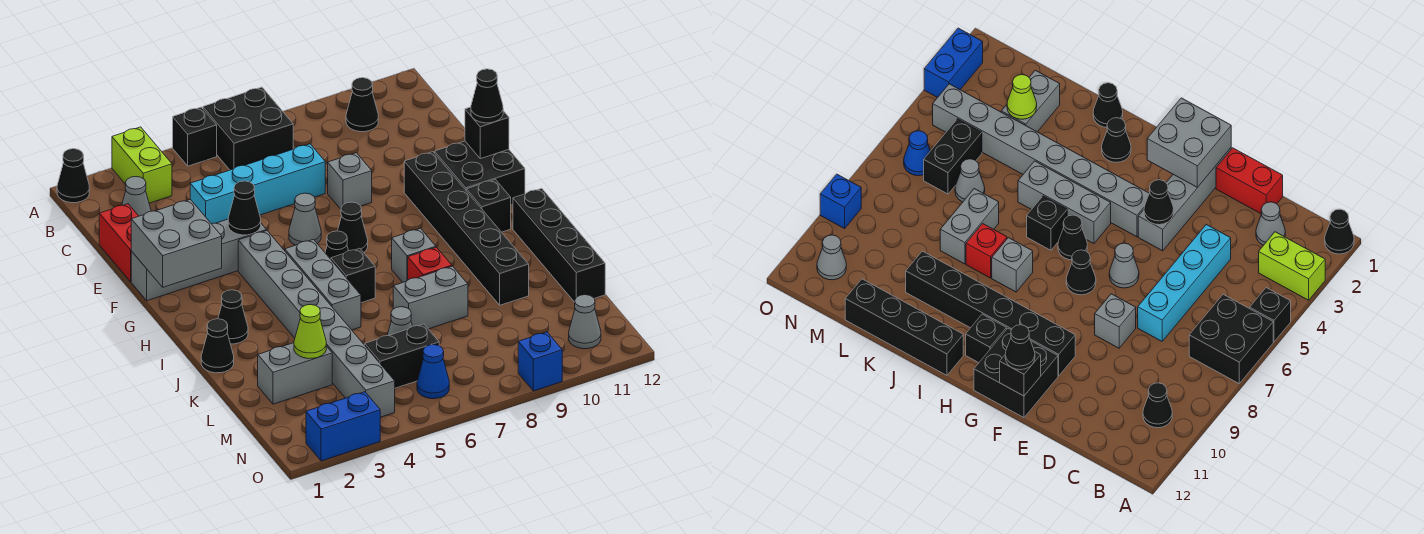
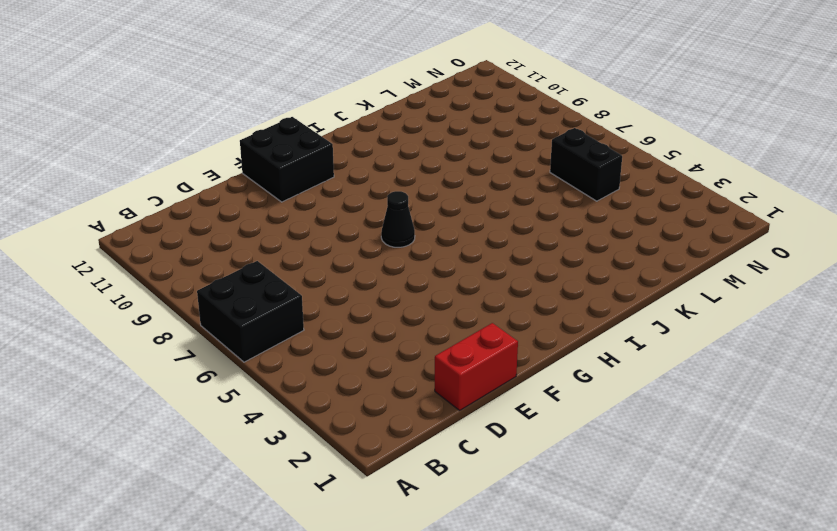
none -> black 1x1 cone [57,149,89,203]
none -> lime 1x2 brick [112,127,172,203]
none -> black 1x1 brick [173,107,217,166]
none -> black 1x1 cone [346,78,378,132]

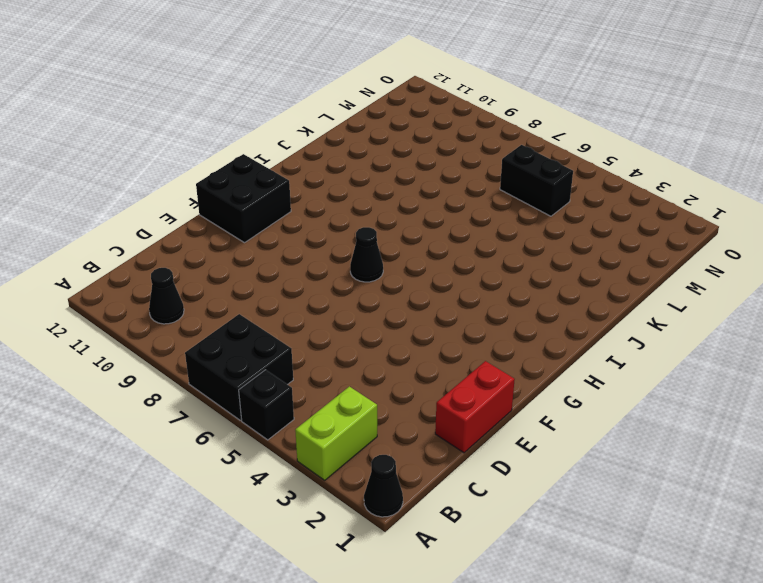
none -> grey 1x1 cone [122,177,151,216]
none -> cyan 1x4 brick [190,144,325,224]
none -> grey 1x1 brick [328,153,372,209]
none -> grey 1x4 brick [131,219,266,301]

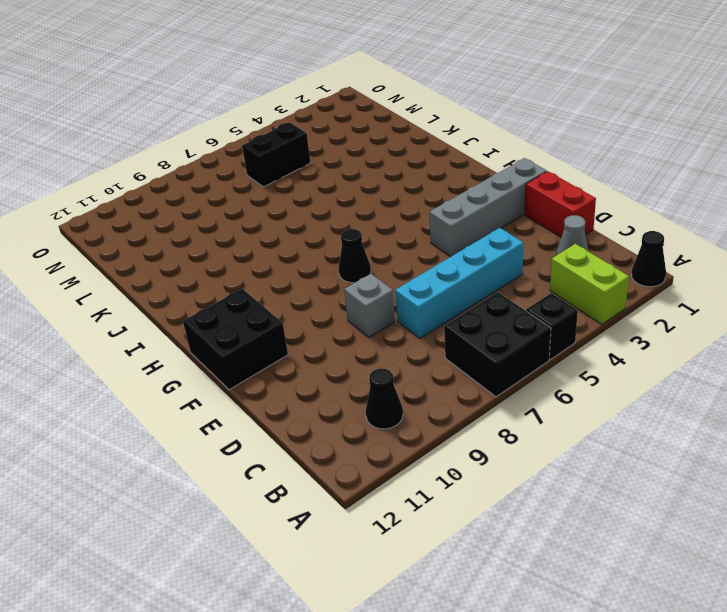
none -> grey 1x1 cone [289,193,321,245]
none -> black 1x6 brick [404,152,529,305]
none -> grey 1x8 brick [238,231,395,417]
none -> grey 1x3 brick [285,240,361,330]

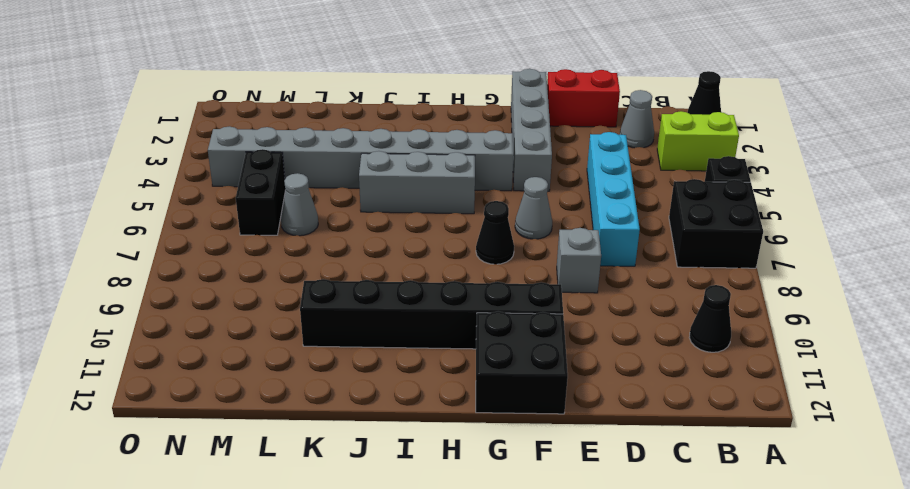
none -> black 1x1 cone [325,231,348,259]
none -> black 1x1 brick [467,180,511,232]
none -> black 1x1 cone [218,290,248,344]
none -> black 1x1 brick [331,248,375,303]

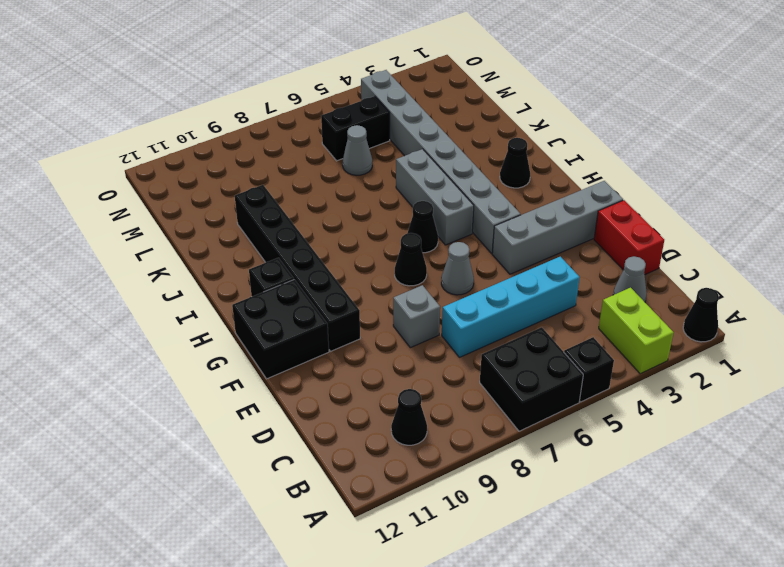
none -> black 1x1 brick [331,248,375,303]
none -> grey 1x1 brick [392,228,436,282]
none -> black 1x4 brick [513,188,605,302]
none -> black 1x1 cone [201,319,234,373]

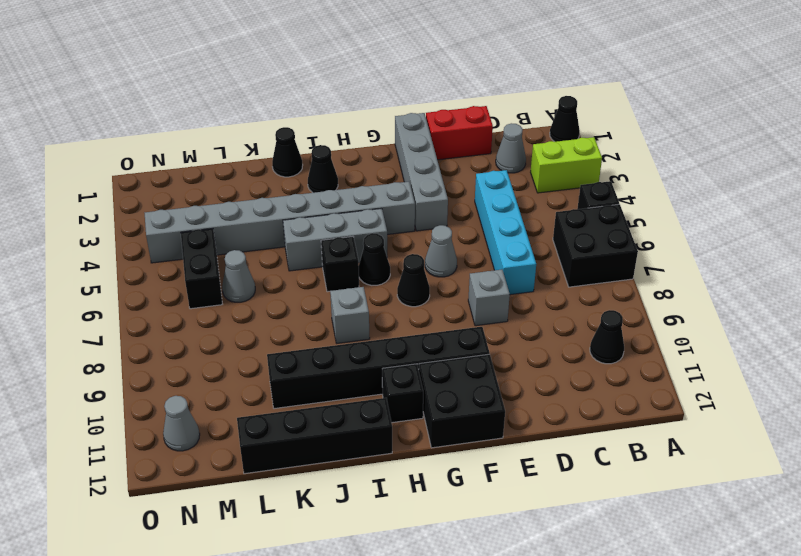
none -> red 1x1 brick [408,247,452,280]
none -> grey 1x2 brick [393,266,468,329]
none -> grey 1x2 brick [258,343,332,404]
none -> blue 1x1 cone [417,345,449,399]

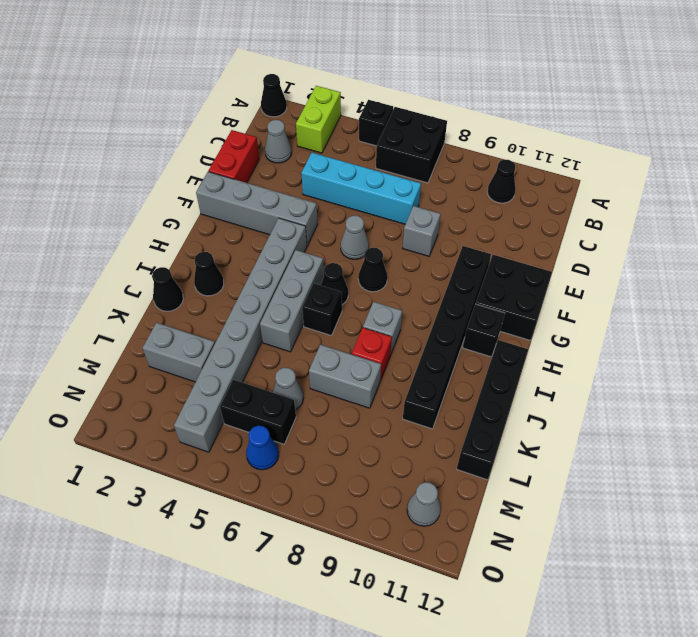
none -> blue 1x2 brick [306,392,380,461]
none -> blue 1x1 brick [518,332,562,391]
none -> grey 2x2 brick [131,199,222,287]
none -> black 1x1 cone [228,181,261,235]

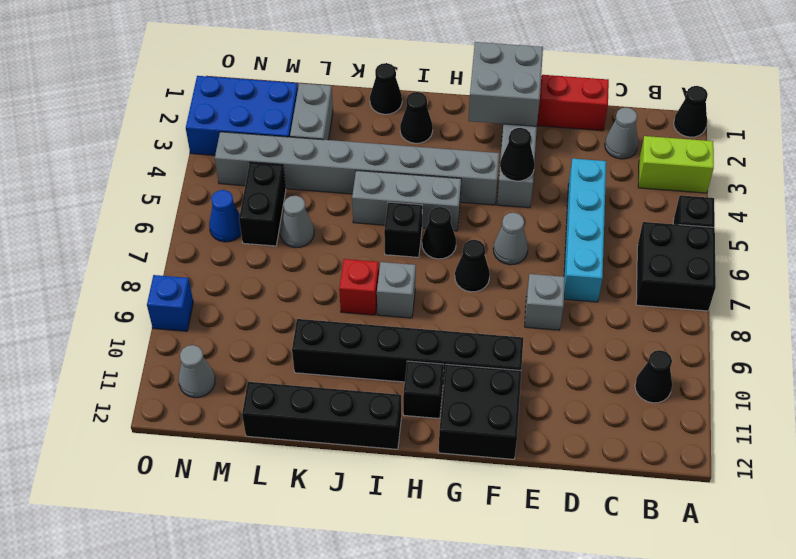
blue 2x3 brick [186,76,298,155] -> blue 1x2 brick [306,392,380,461]
none -> grey 1x2 brick [393,266,468,329]
none -> black 1x1 brick [465,107,509,159]
none -> lime 1x1 cone [294,305,326,359]
none -> black 1x1 cone [471,69,503,123]

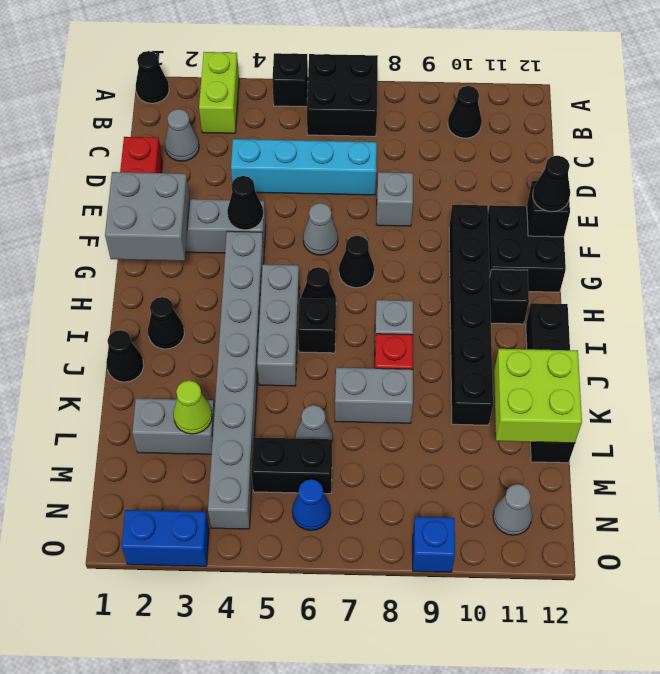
lime 2x2 brick [494,349,582,443] -> none

